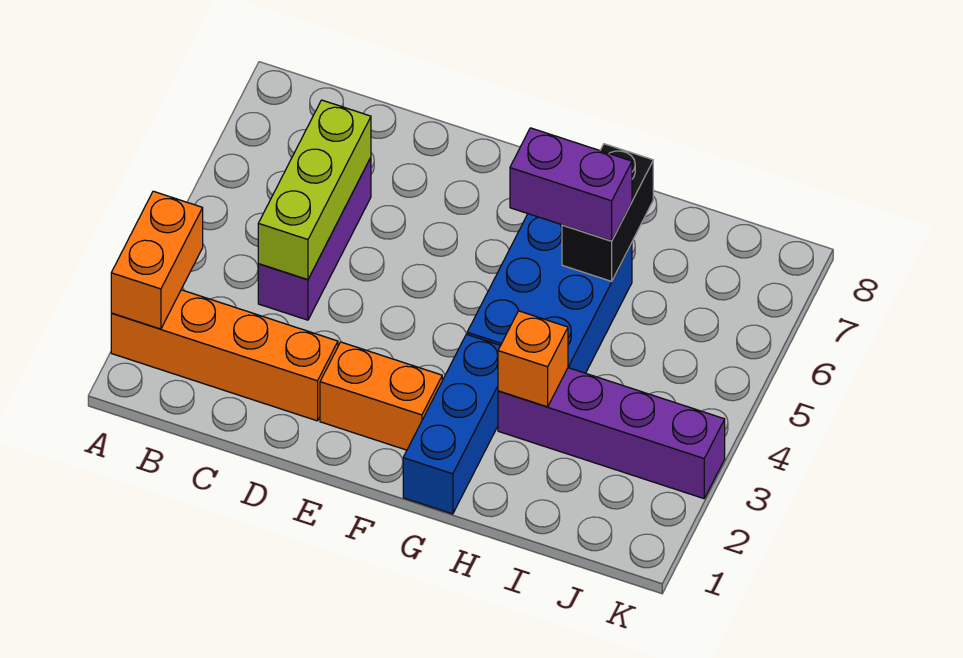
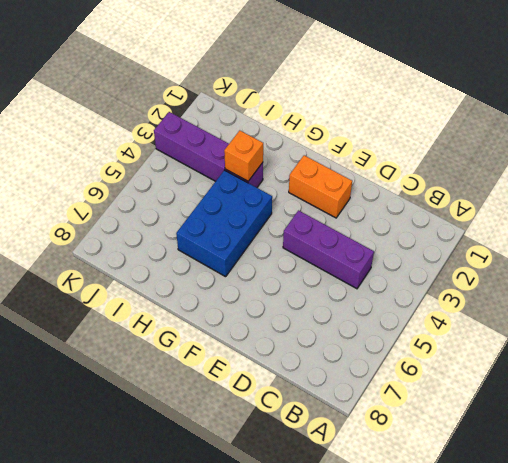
purple 1x3 brick [283,210,374,289] -> purple 1x3 brick turned to [258,158,371,320]
none -> orange 1x4 brick [111,290,338,421]
none -> blue 1x3 brick [403,334,500,514]

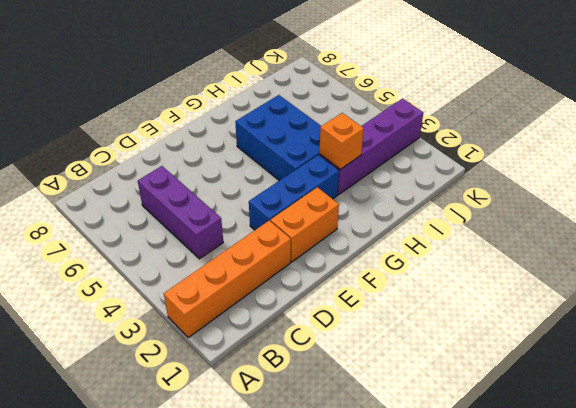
blue 1x3 brick [249,155,339,230] -> blue 1x3 brick turned to [403,334,500,514]
none -> orange 1x2 brick [111,191,203,329]
none -> lime 1x3 brick [258,100,371,280]

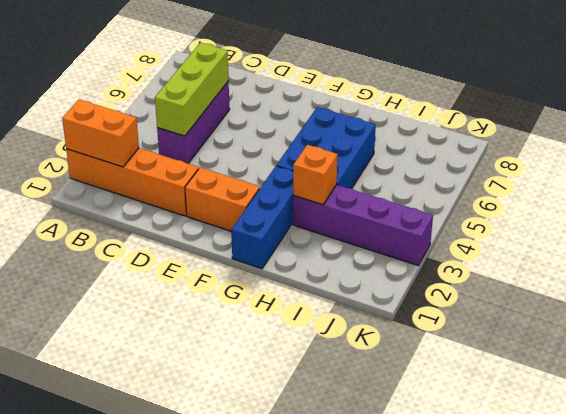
orange 1x2 brick [62,100,139,167] -> orange 1x2 brick turned to [111,191,203,329]
none -> black 1x2 brick [562,144,653,281]
none -> purple 1x2 brick [510,128,632,241]

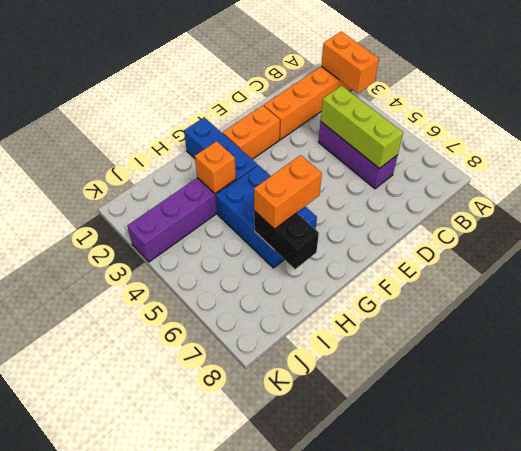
orange 1x2 brick [254,155,322,229] -> purple 1x2 brick [510,128,632,241]

